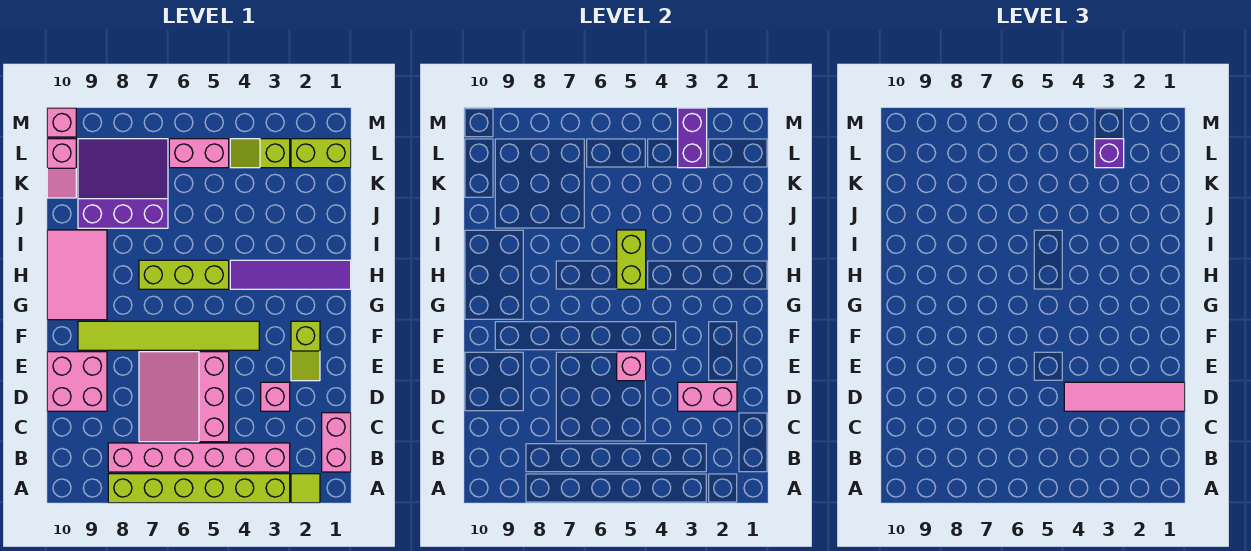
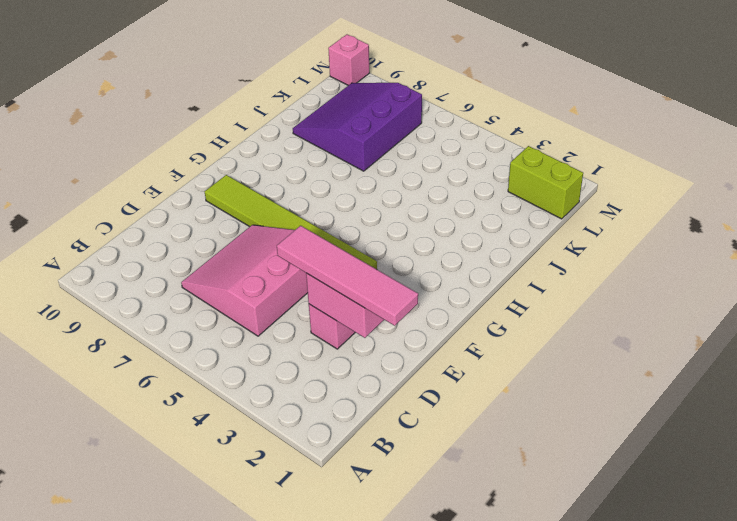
purple 3x3 slope [293,83,422,171] -> purple 3x3 slope turned to [78,139,168,228]
none -> lime 1x1 tile [291,474,320,503]
none -> lime 1x6 brick [108,474,290,503]
none -> pink 1x2 brick [322,413,351,472]

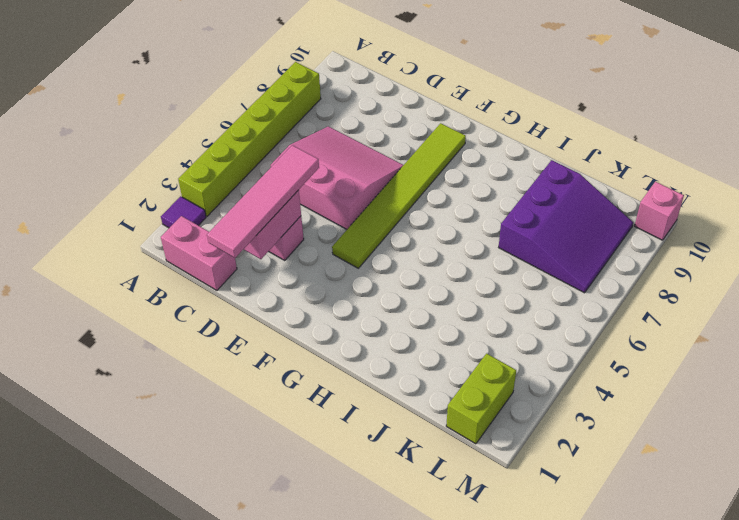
purple 1x1 tile [161,196,206,228] -> lime 1x1 tile [291,474,320,503]
none -> pink 1x6 brick [108,443,290,472]
none -> pink 2x2 brick [47,352,107,411]
none -> lime 1x2 slope [291,321,320,381]

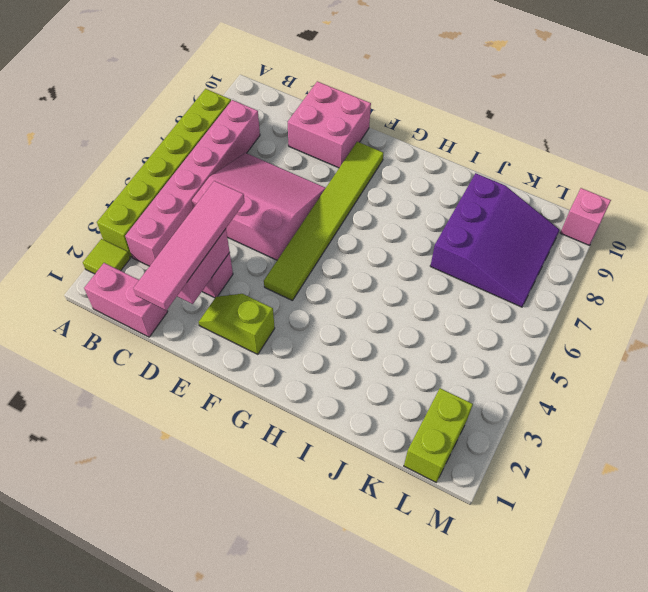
none -> pink 2x3 tile [47,230,107,320]
none -> purple 1x4 tile [230,260,351,289]
none -> lime 1x3 brick [139,260,229,289]

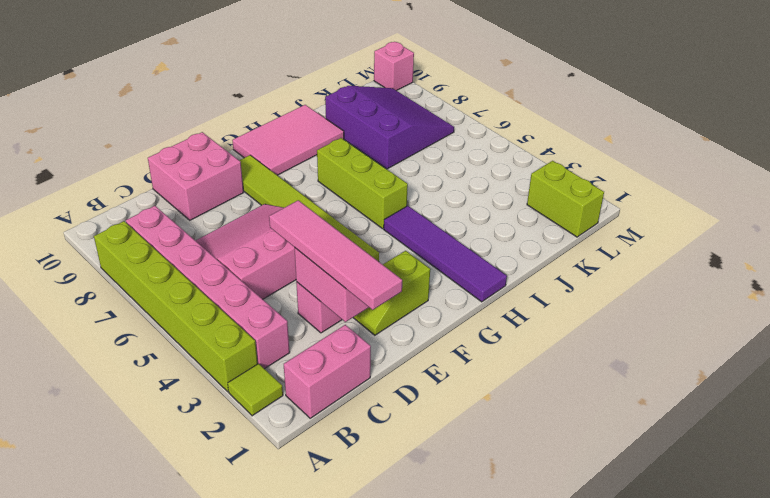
none -> pink 1x2 slope [47,139,76,198]
none -> lime 1x2 slope [230,139,290,168]
none -> pink 1x2 brick [169,139,229,168]

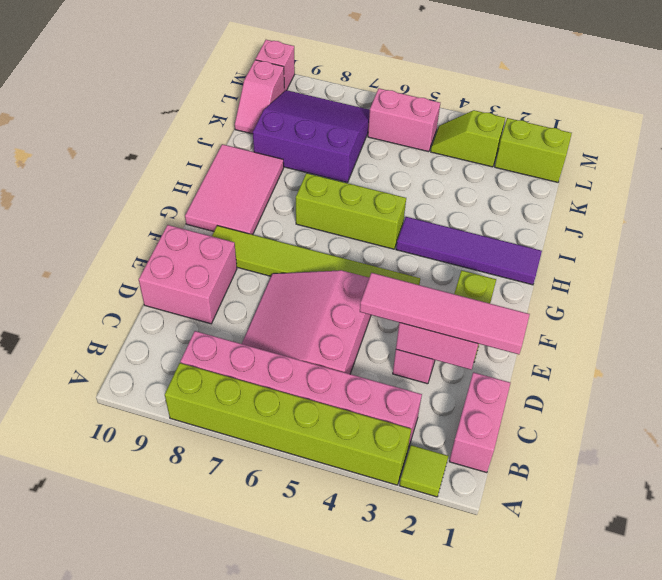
none -> pink 1x1 brick [617,352,646,381]
none -> lime 1x2 brick [617,230,646,289]
none -> purple 1x2 brick [678,108,707,168]

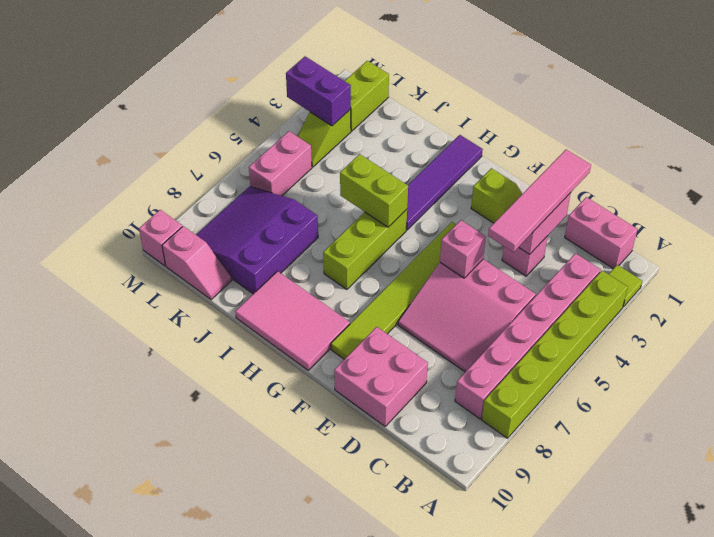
none -> purple 1x1 brick [1095,139,1124,168]

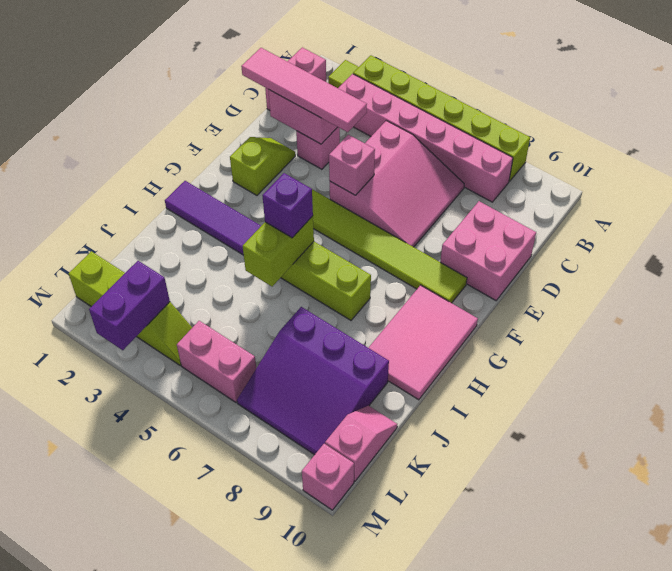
purple 1x1 brick [262,173,313,238] -> purple 1x1 brick moved to [1095,139,1124,168]

